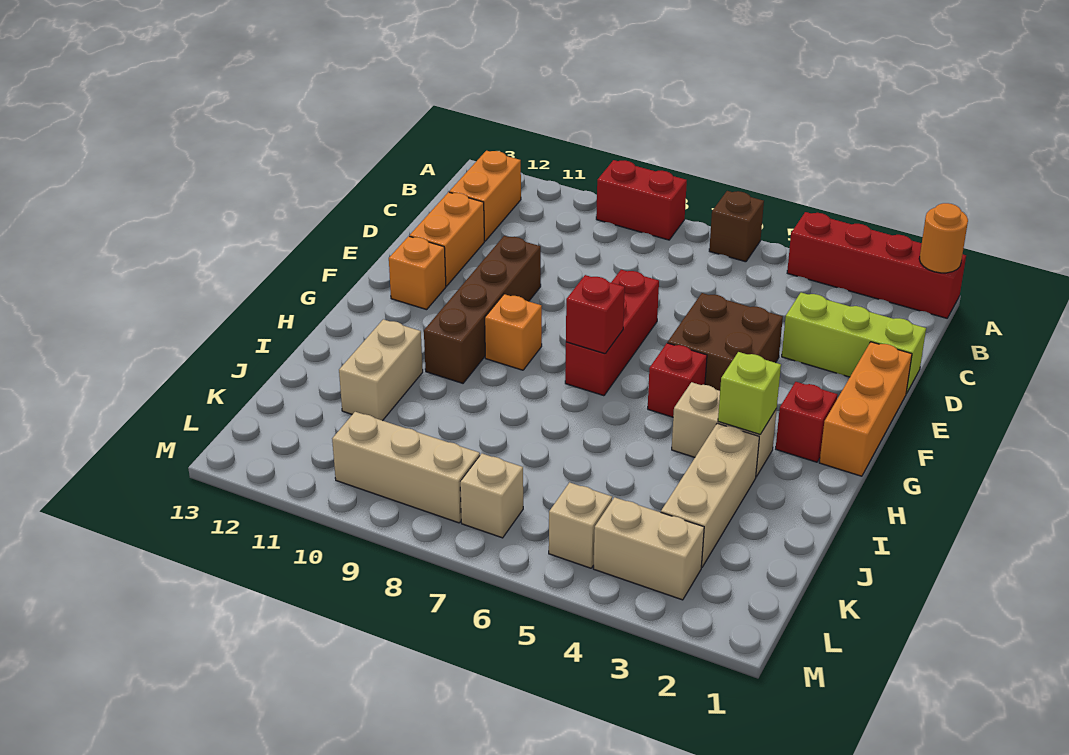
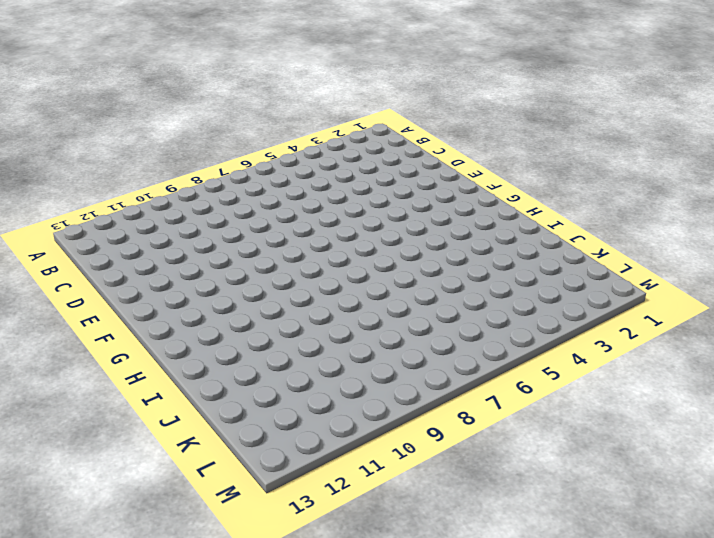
none -> red 1x4 brick [787,212,966,318]
none -> brown 1x1 brick [709,191,764,262]
none -> red 1x2 brick [596,160,687,240]

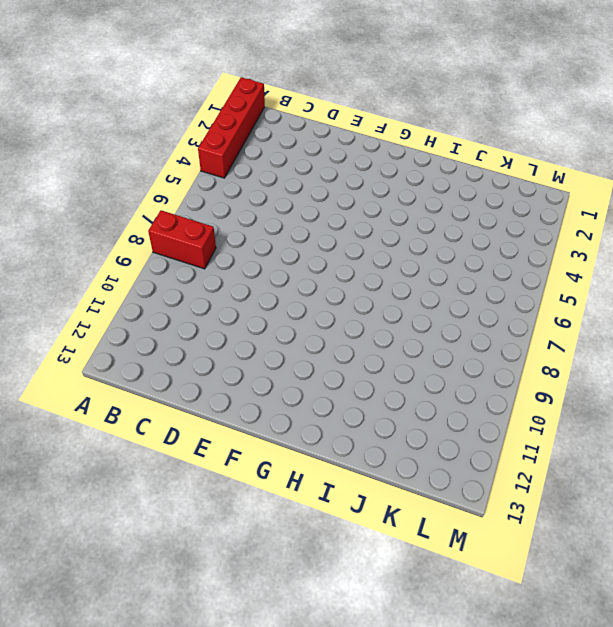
red 1x2 brick [148,210,216,269] -> red 1x2 brick turned to [596,160,687,240]
none -> brown 1x1 brick [709,191,764,262]
none -> orange 1x2 brick [449,151,521,241]
none -> lime 1x3 brick [782,293,926,394]

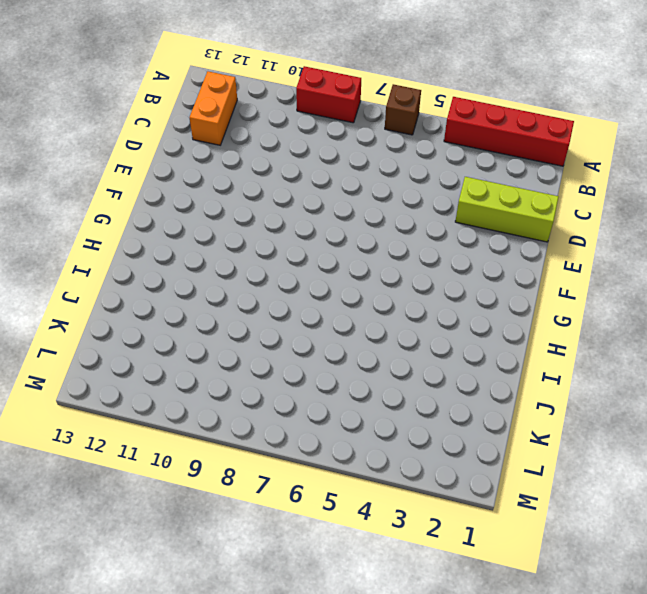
none -> orange 1x2 brick [409,192,484,286]
none -> orange 1x3 brick [819,342,912,476]
none -> brown 2x2 brick [668,293,783,391]

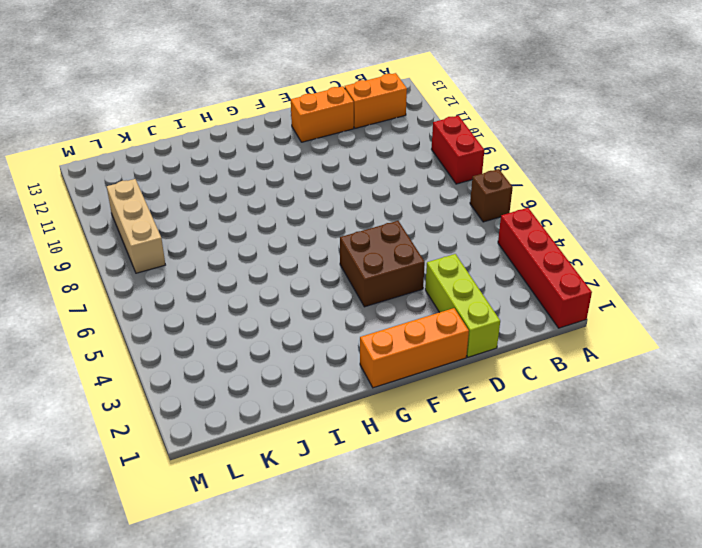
none -> red 1x3 brick [565,270,659,396]
none -> brown 1x4 brick [424,236,541,383]
none -> orange 1x1 brick [389,236,446,310]

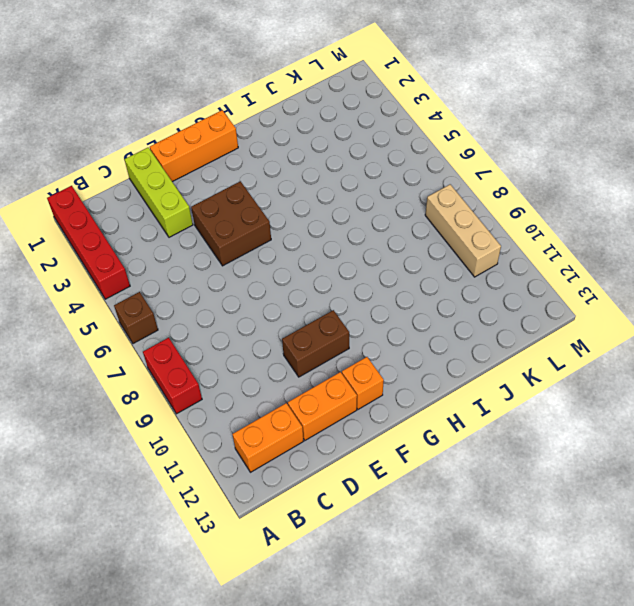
brown 1x2 brick [282,310,349,377] -> brown 1x4 brick [424,236,541,383]
none -> red 1x3 brick [565,270,659,396]
none -> red 1x1 brick [776,382,838,462]
none -> red 1x1 brick [648,343,707,417]

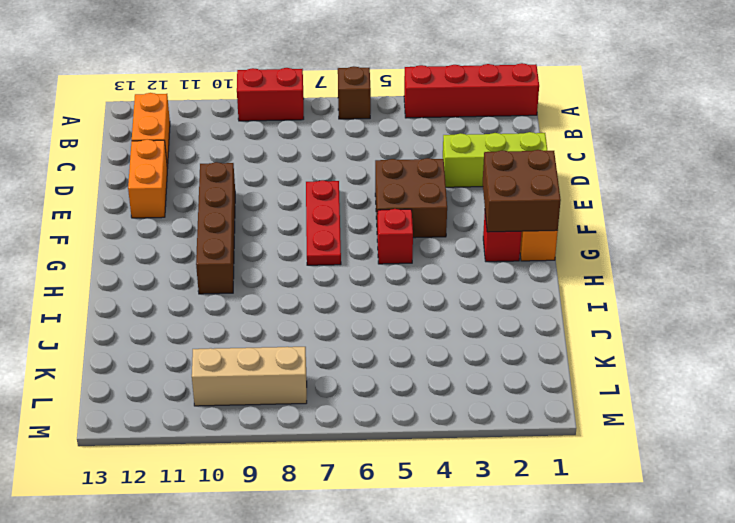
red 1x3 plate [306,180,341,265] -> red 1x3 brick [565,270,659,396]
brown 2x2 brick [483,150,561,232] -> none
none -> orange 1x1 brick [389,236,446,310]
none -> orange 1x1 brick [485,294,542,370]
none -> tan 1x2 brick [672,382,777,477]

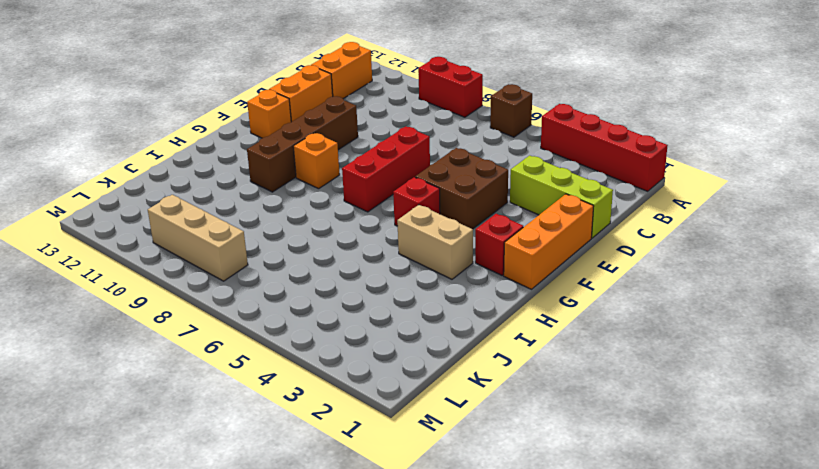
none -> tan 1x3 brick [661,423,759,568]
none -> tan 1x2 brick [339,319,423,421]
none -> tan 1x2 brick [593,497,704,600]

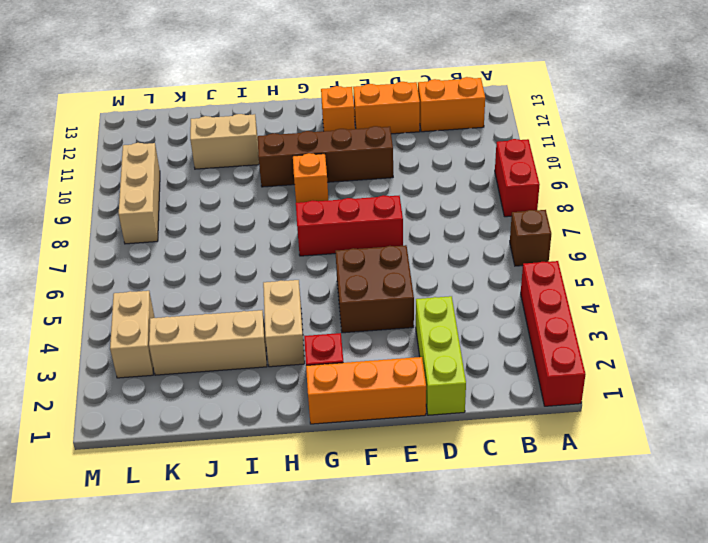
none -> red 1x1 brick [648,343,707,417]
none -> tan 1x1 brick [549,482,612,568]
none -> tan 1x1 brick [460,454,523,538]

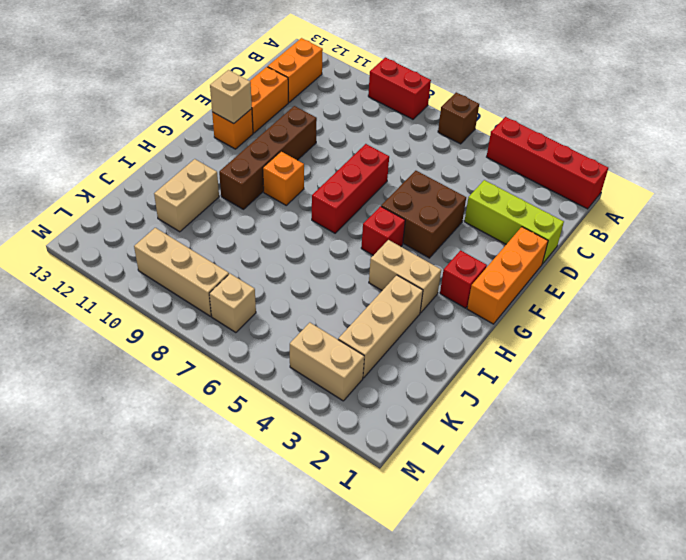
tan 1x1 brick [210,70,252,124] -> tan 1x1 brick moved to [549,482,612,568]
none -> orange 1x1 round brick [919,203,968,273]
none -> red 1x1 brick [566,275,625,354]
none -> lime 1x1 brick [718,352,781,434]

